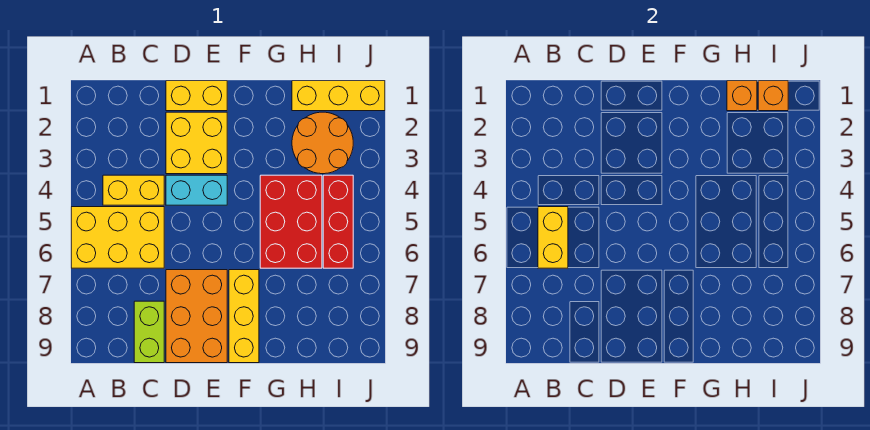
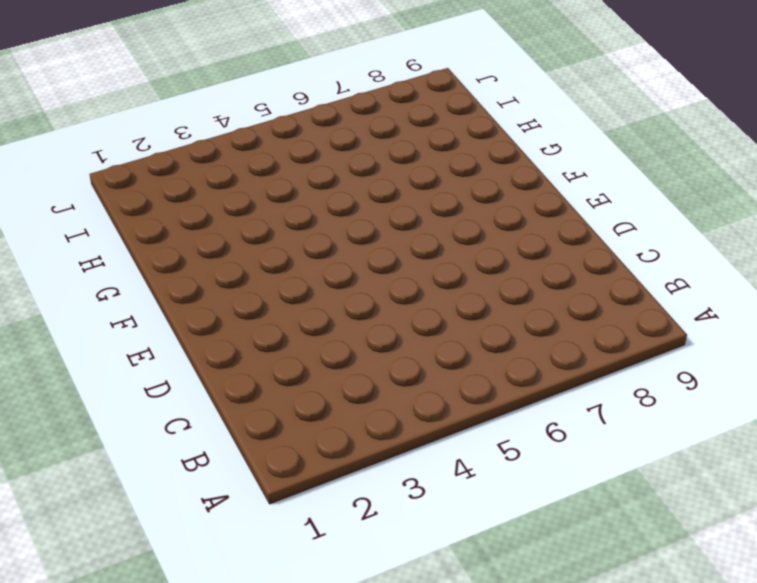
none -> yellow 2x3 brick [71,207,164,268]
none -> yellow 1x2 brick [103,175,164,205]
none -> lime 1x2 brick [134,301,164,363]

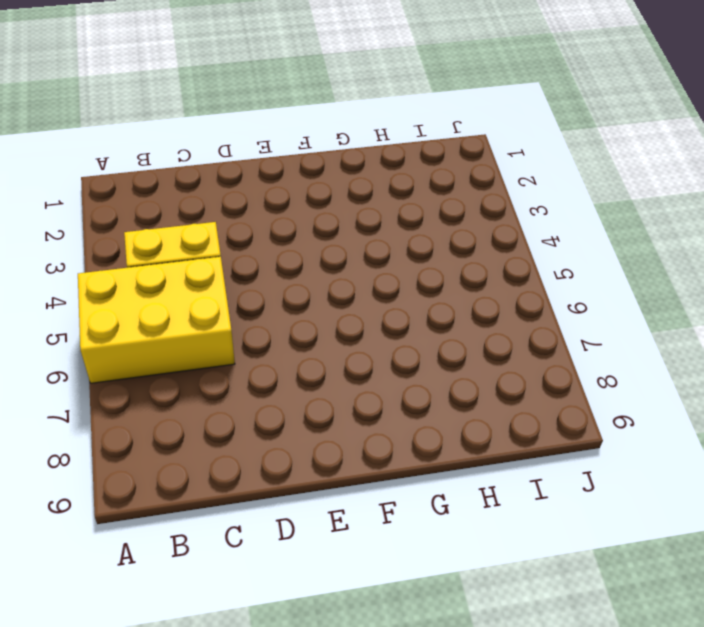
none -> lime 1x2 brick [134,301,164,363]
none -> yellow 1x2 brick [166,81,227,111]
none -> yellow 2x2 brick [166,112,227,174]

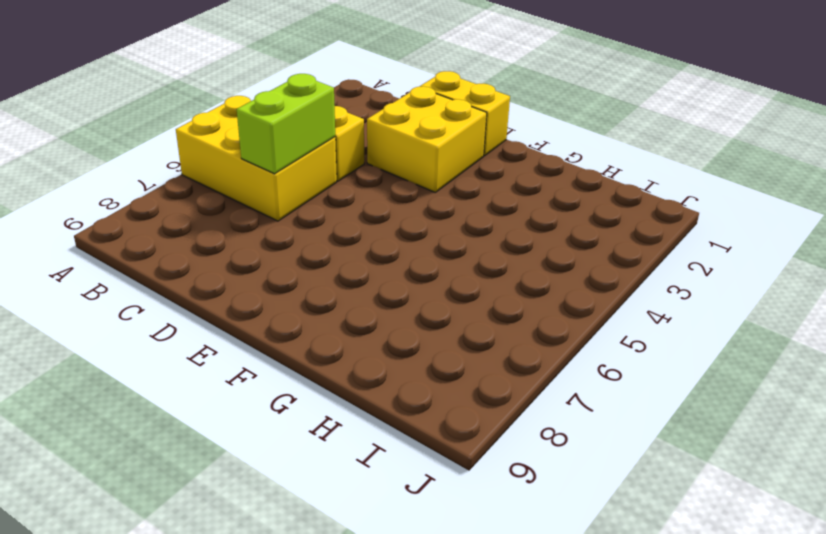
lime 1x2 brick [237,74,335,174] -> lime 1x2 brick moved to [134,301,164,363]
none -> cyan 1x2 brick [166,175,227,205]
none -> orange 2x3 brick [166,270,227,363]
none -> yellow 1x3 brick [229,270,259,363]

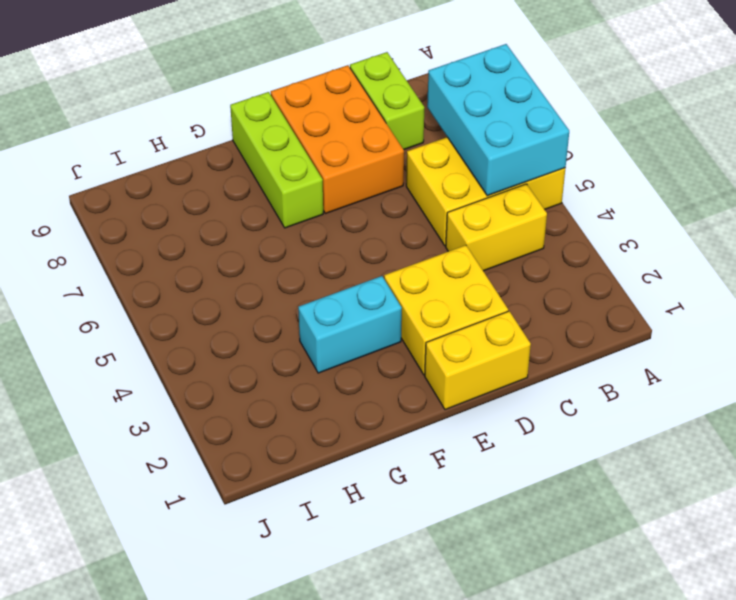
cyan 2x3 brick [427,44,569,196] -> yellow 1x2 brick [538,207,568,268]
cyan 1x2 brick [298,276,402,373] -> cyan 1x2 brick moved to [166,175,227,205]
lime 1x3 brick [230,92,323,228] -> yellow 1x3 brick [229,270,259,363]
none -> red 2x3 brick [260,175,322,268]
none -> yellow 1x3 brick [292,81,385,111]
none -> orange 2x2 round brick [292,112,353,174]

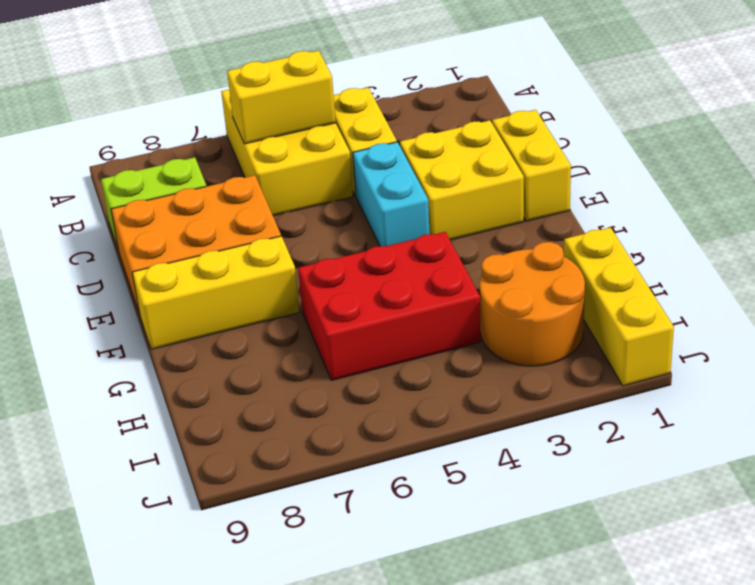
none -> red 1x3 brick [323,175,353,268]
none -> orange 1x1 brick [727,81,757,111]
none -> orange 1x1 brick [758,81,788,111]

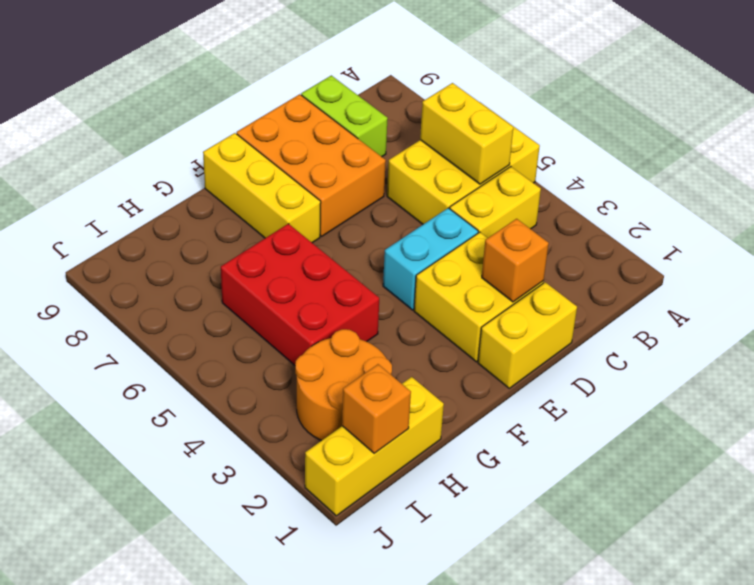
orange 1x1 brick [482,219,549,302] -> orange 1x1 brick moved to [727,81,757,111]
none -> red 1x3 brick [323,175,353,268]

